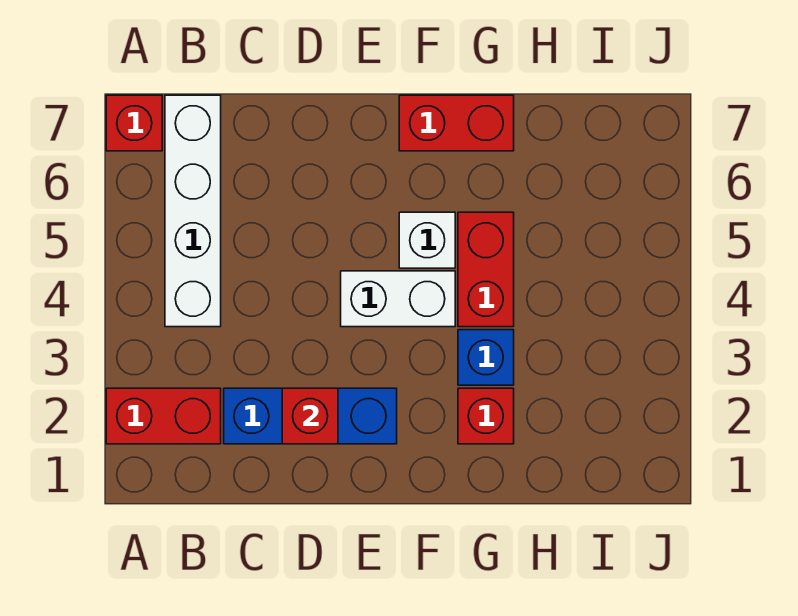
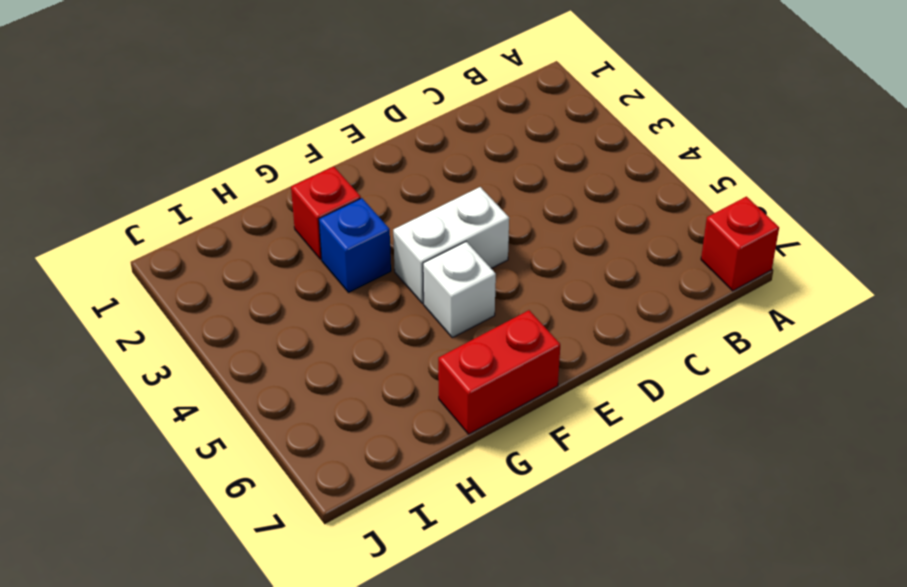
none -> red 1x2 brick [106,388,221,444]
none -> white 1x4 brick [165,95,221,327]

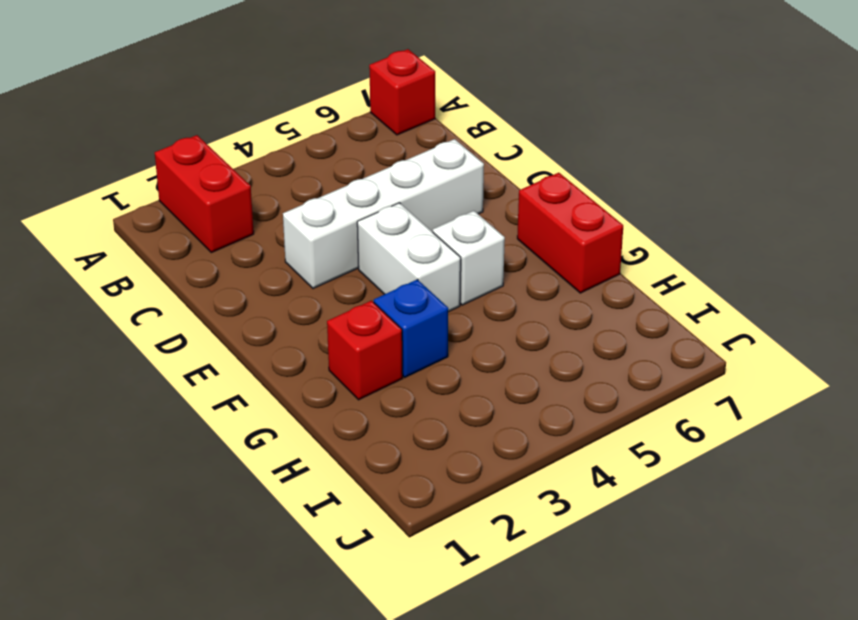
white 1x4 brick [283,139,484,289] -> white 1x4 brick moved to [165,95,221,327]
none -> blue 1x3 brick [224,388,397,444]
none -> red 1x2 brick [458,212,514,327]

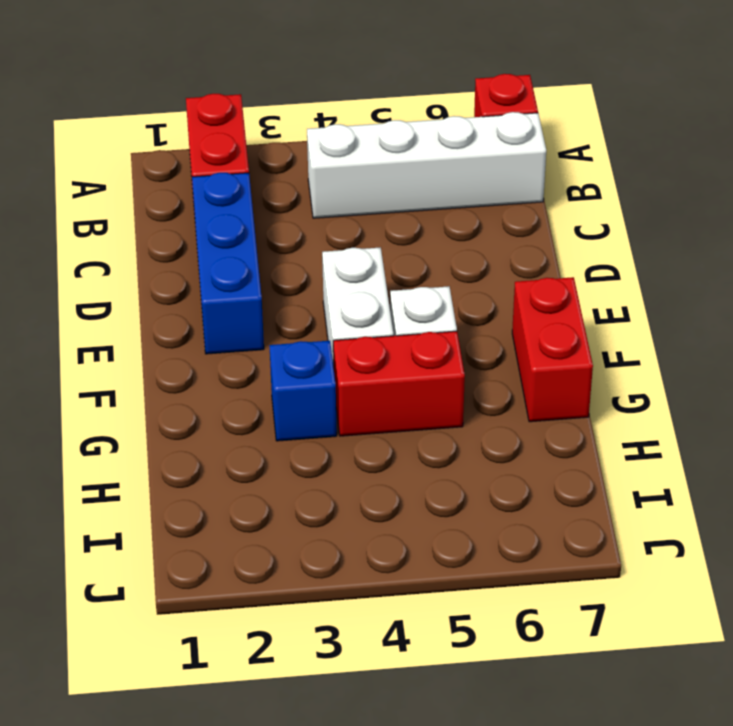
none -> red 1x1 brick [458,388,514,444]
none -> red 1x1 brick [282,388,338,444]

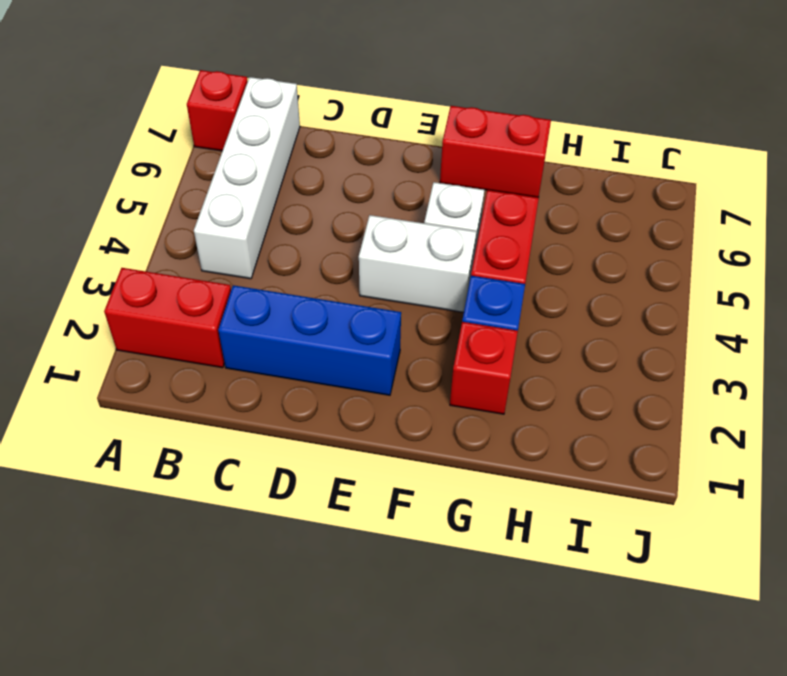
none -> red 1x1 brick [282,388,338,444]

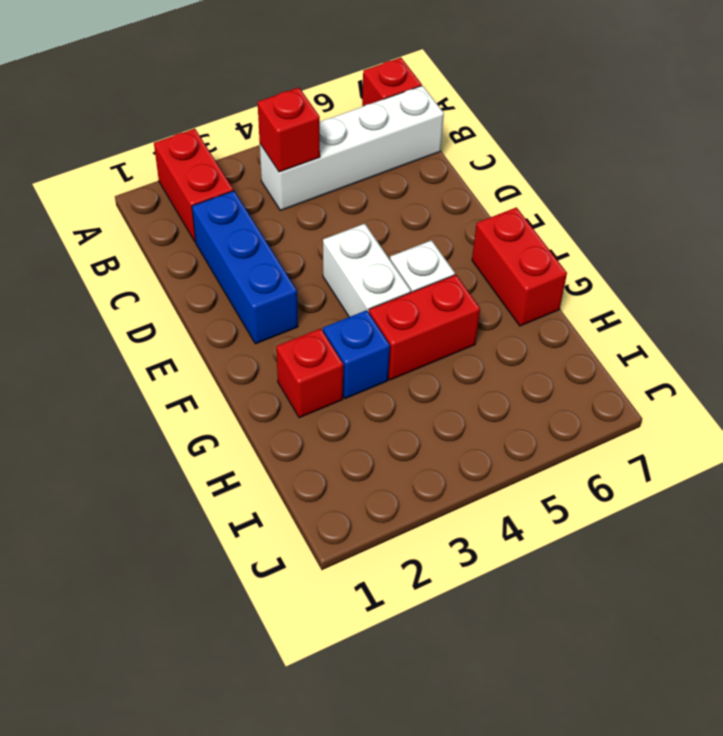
red 1x1 brick [258,87,320,172] -> red 1x1 brick moved to [282,388,338,444]

